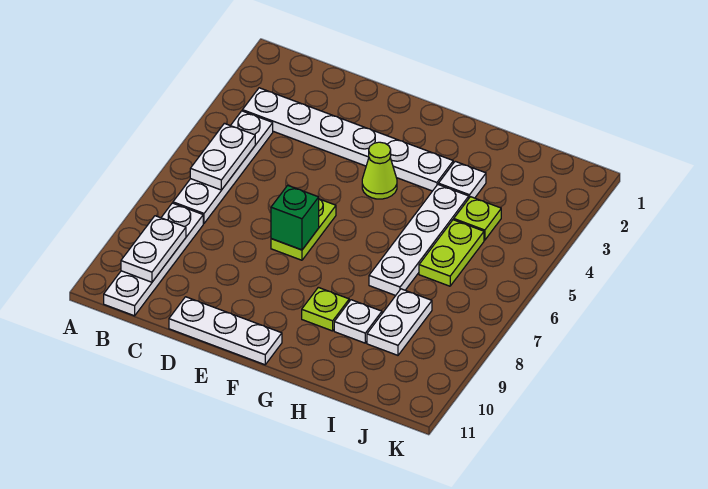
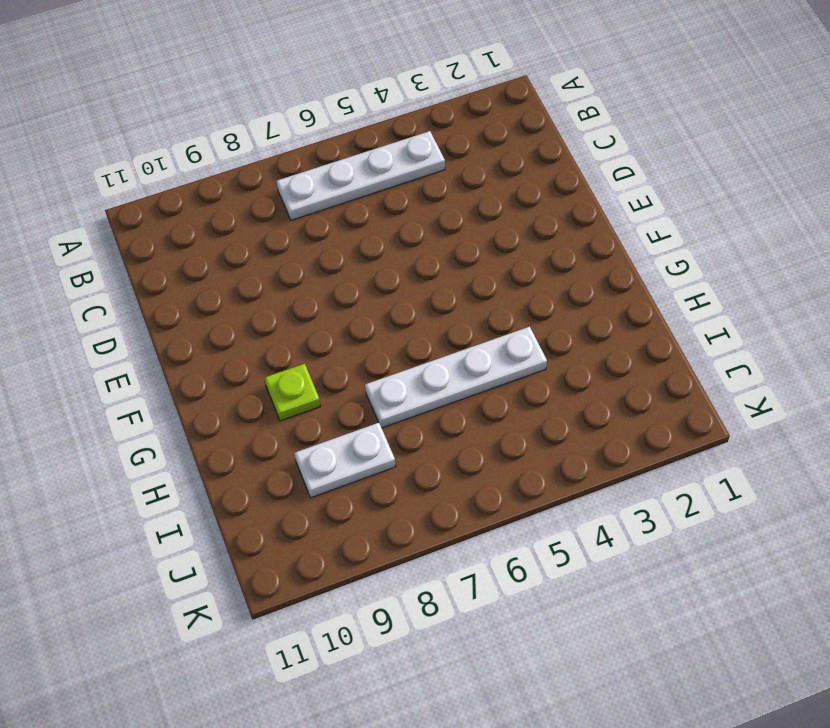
none -> white 1x6 plate [242,88,453,191]
none -> white 1x4 plate [104,203,203,316]
none -> white 1x3 plate [169,297,282,365]

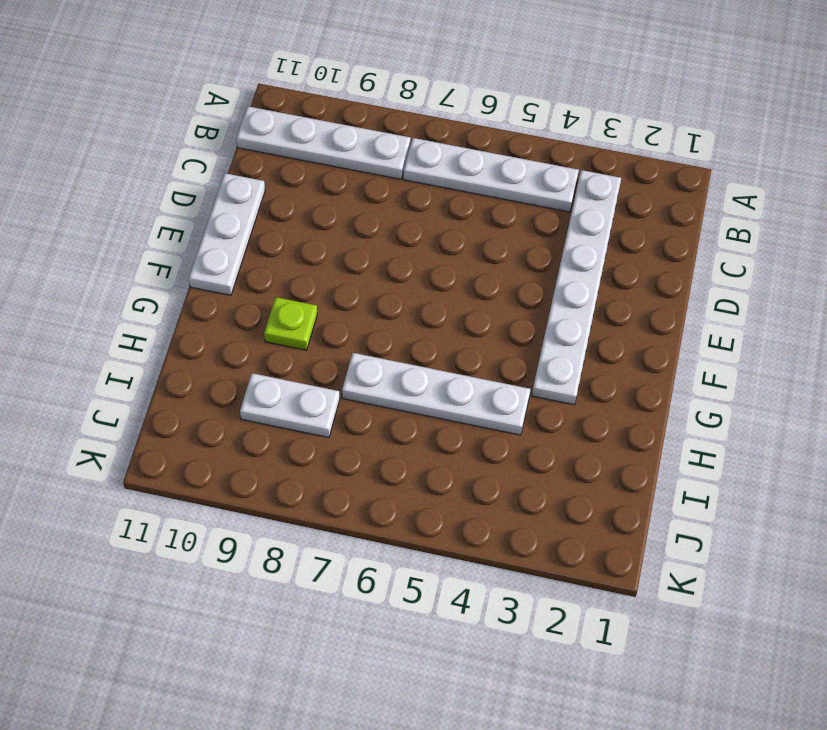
none -> lime 1x2 plate [271,199,336,260]
none -> lime 1x1 cone [362,142,397,199]
none -> white 1x1 plate [438,161,486,198]

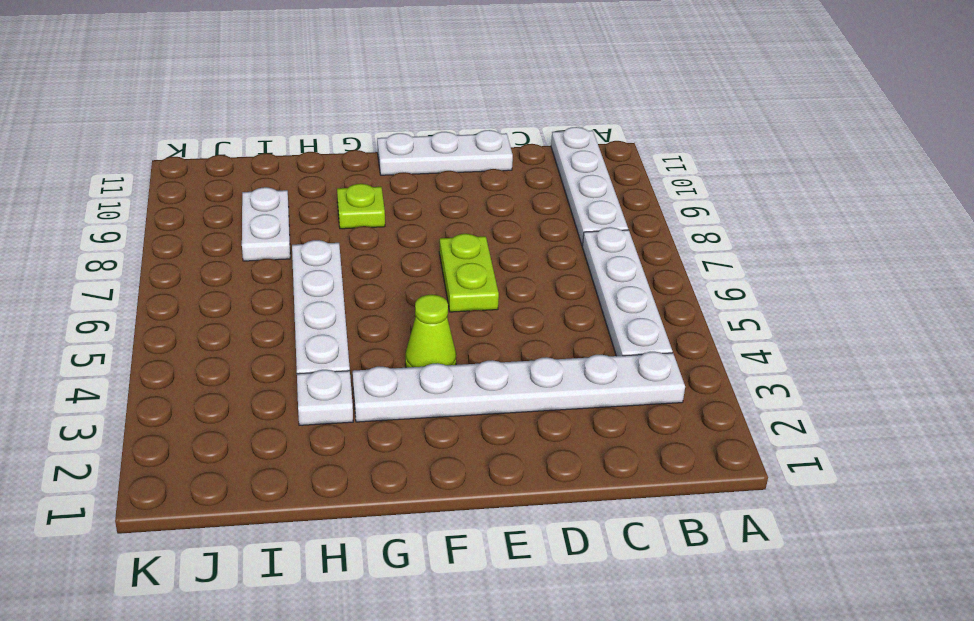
none -> white 1x1 plate [334,300,382,343]
none -> lime 1x1 plate [454,197,501,240]
none -> lime 1x2 plate [419,220,484,286]

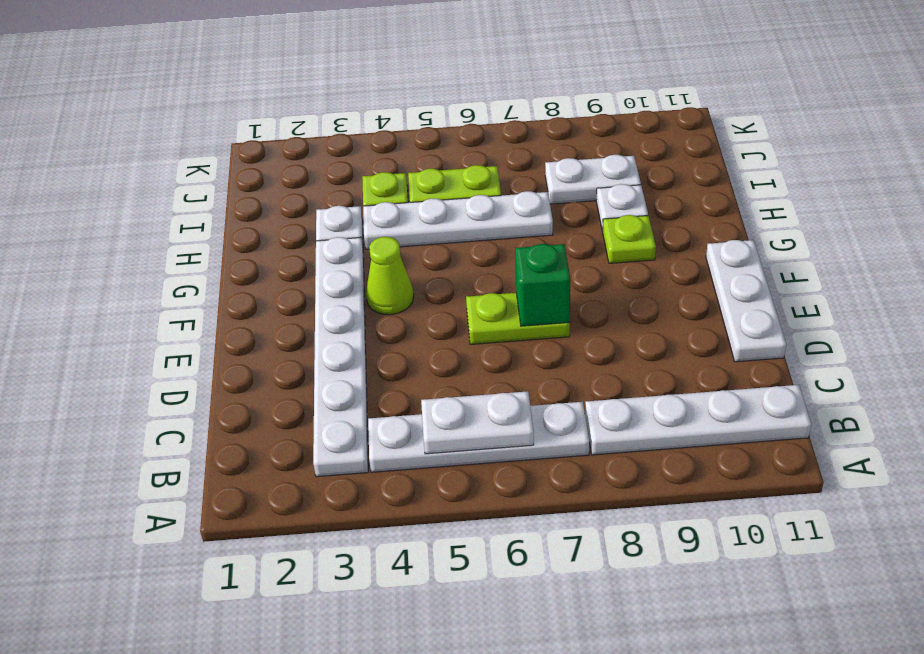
none -> white 1x2 plate [121,216,186,282]

